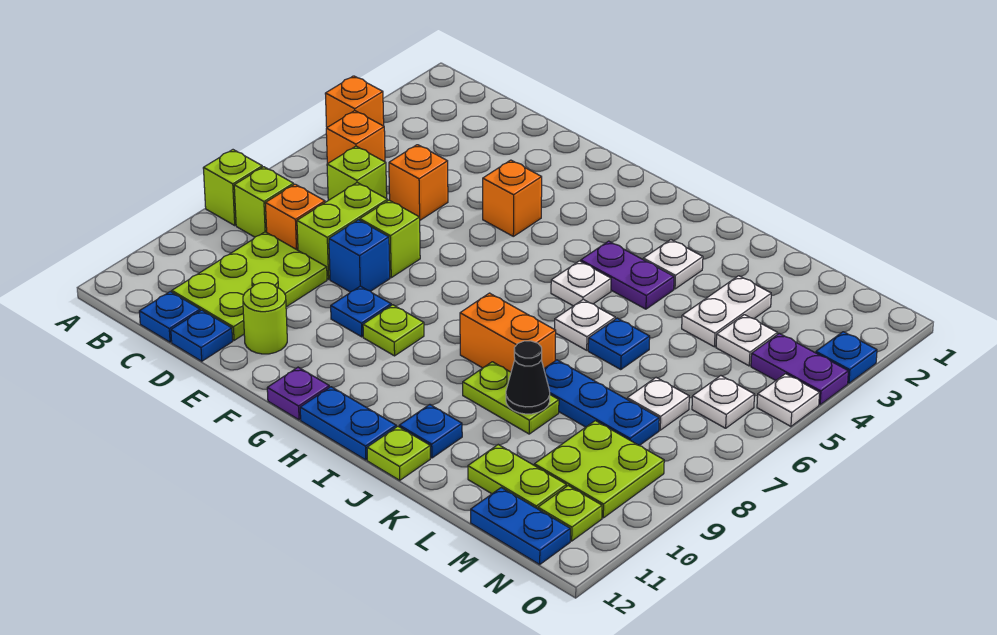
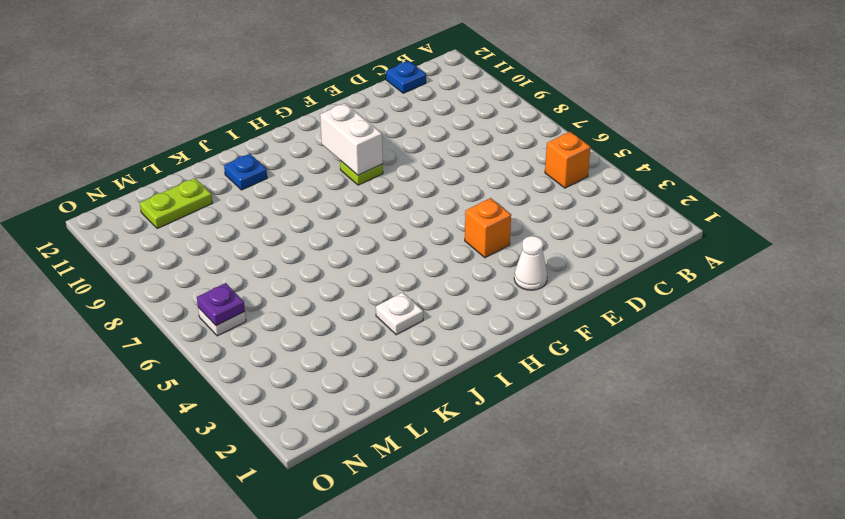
white 1x1 cone [514,236,547,290] -> none
white 1x2 brick [320,103,383,175] -> none
purple 1x1 plate [197,283,245,326] -> purple 1x1 plate moved to [267,367,329,420]
none -> orange 1x1 brick [325,76,384,127]
none -> lime 1x1 brick [203,150,262,225]
none -> lime 1x1 brick [234,167,294,237]
none -> lime 1x1 brick [327,146,387,200]

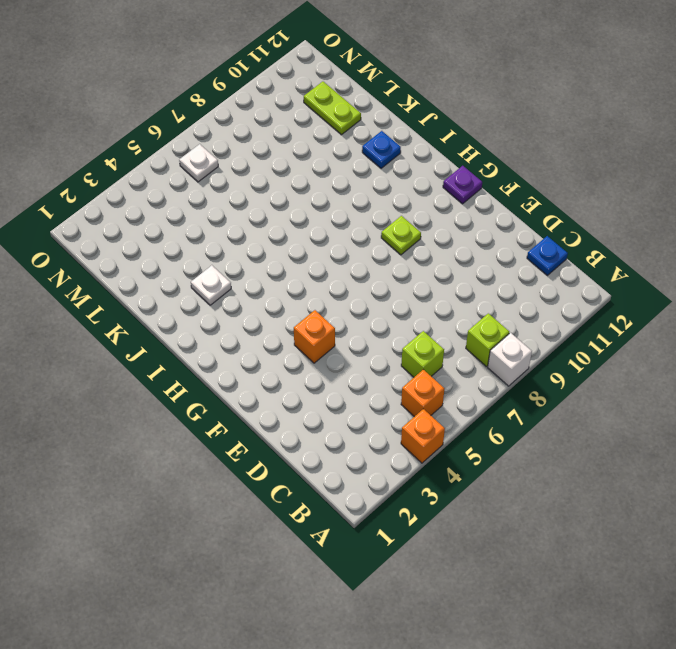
white 1x1 brick [488,333,532,386] -> lime 1x1 brick [203,150,262,225]
none -> orange 1x1 brick [265,184,325,250]
none -> lime 2x3 plate [172,232,327,340]
none -> orange 1x1 brick [389,145,448,220]
none -> lime 1x2 brick [297,183,387,279]

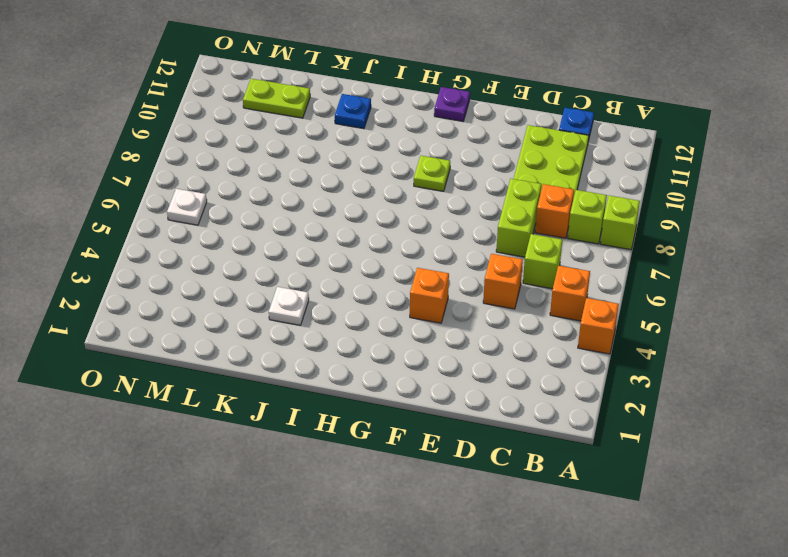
none -> blue 1x1 plate [171,310,233,361]
none -> lime 1x1 brick [360,200,420,278]
none -> blue 1x1 brick [329,220,390,292]
none -> lime 1x1 round brick [243,283,287,354]

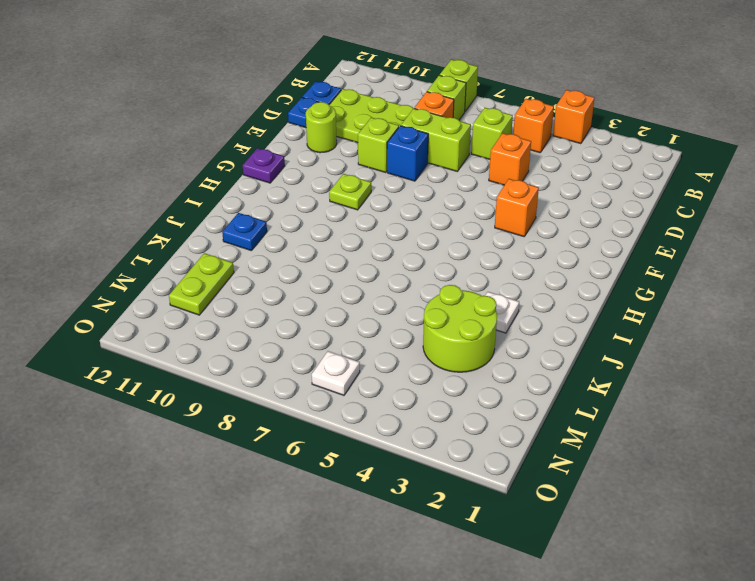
lime 1x1 brick [358,117,399,172] -> lime 1x1 brick moved to [360,200,420,278]
lime 2x2 round brick [423,285,497,372] -> white 1x2 plate [682,276,771,347]
none -> blue 1x1 plate [331,286,391,337]
none -> blue 1x2 plate [300,387,396,460]
none -> purple 1x2 plate [581,241,674,309]
none -> white 1x1 plate [551,261,611,306]

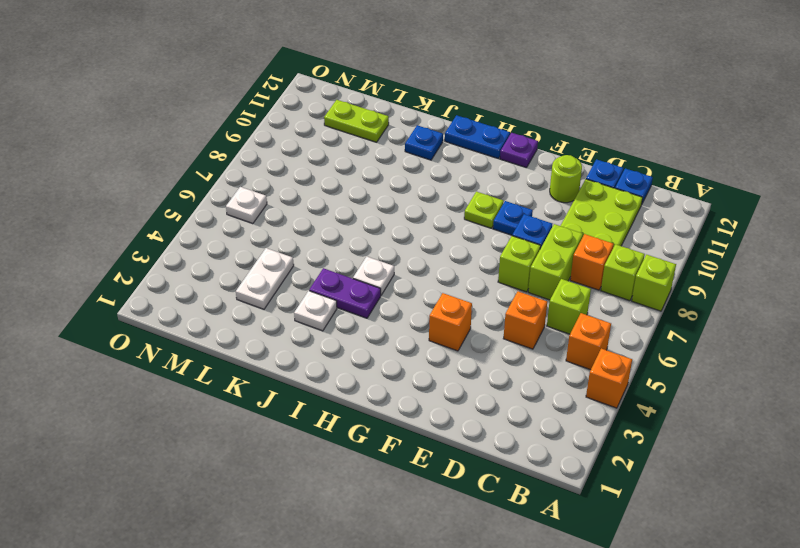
none -> orange 1x2 brick [460,293,556,372]
none -> white 1x1 plate [555,299,615,350]
none -> lime 1x2 plate [463,362,559,434]
none -> lime 1x1 plate [367,426,430,480]

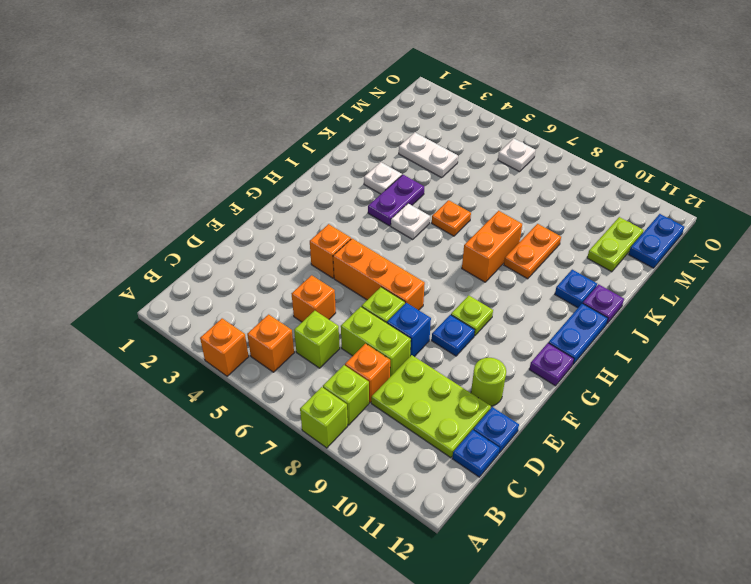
orange 1x3 brick [333,239,425,310] -> none
orange 1x1 plate [432,200,471,236] -> white 1x1 plate [555,299,615,350]
orange 1x2 plate [504,224,561,279] -> lime 1x2 plate [463,362,559,434]
purple 1x1 plate [583,284,624,324] -> lime 1x1 plate [367,426,430,480]
none -> blue 1x1 plate [588,318,650,370]
none -> blue 1x3 plate [544,360,659,446]
none -> white 1x1 plate [716,315,778,366]
none -> white 1x1 plate [627,378,689,430]

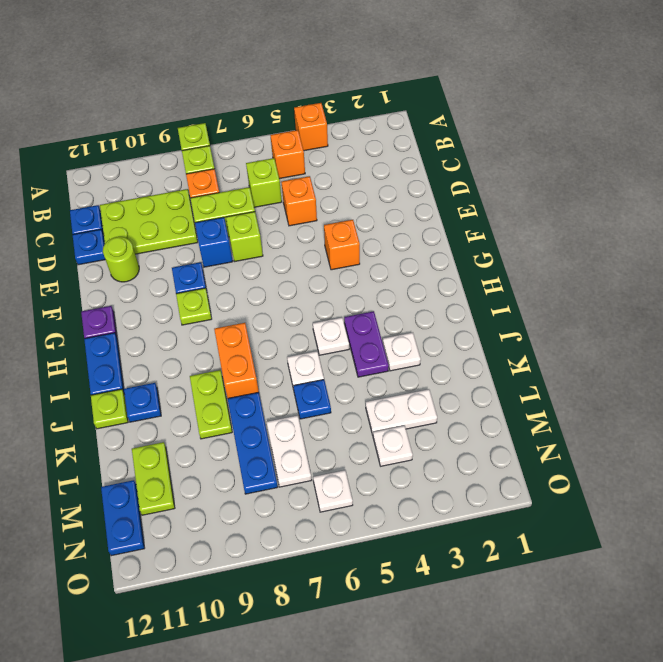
white 1x2 plate [267,415,311,487] -> white 1x1 plate [627,378,689,430]
none -> lime 2x2 plate [534,421,664,518]
none -> purple 1x2 plate [751,333,848,405]
none -> lime 1x1 plate [538,486,602,541]
none -> blue 1x1 plate [816,332,877,383]

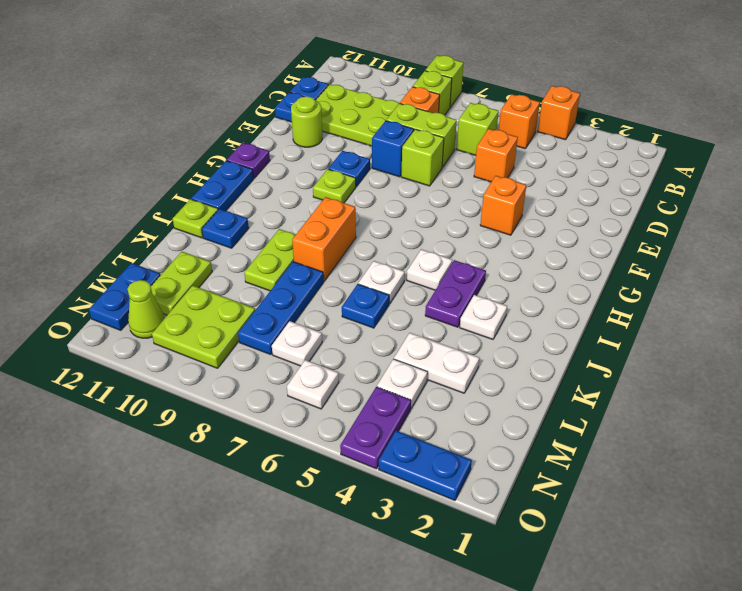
lime 1x1 cone [128,280,165,338] -> lime 1x1 plate [538,486,602,541]
blue 1x2 plate [379,431,472,500] -> blue 1x1 plate [816,332,877,383]
none -> white 1x1 plate [757,374,820,426]
none -> black 1x1 cone [506,341,550,414]

